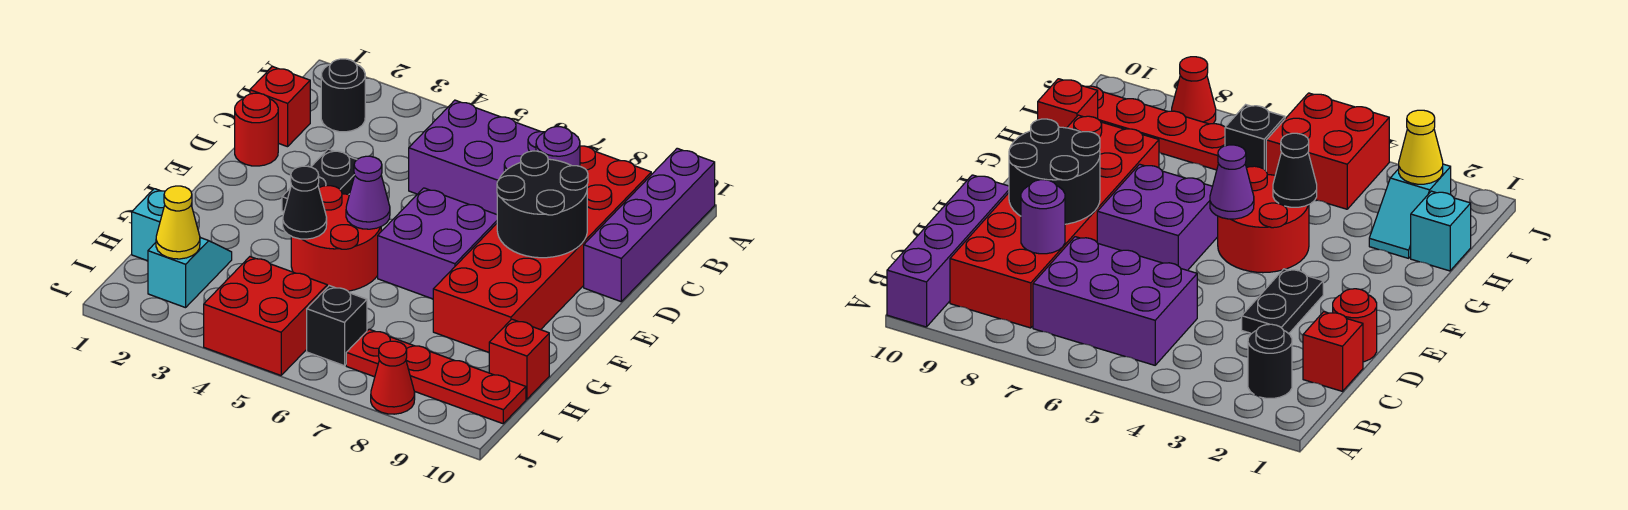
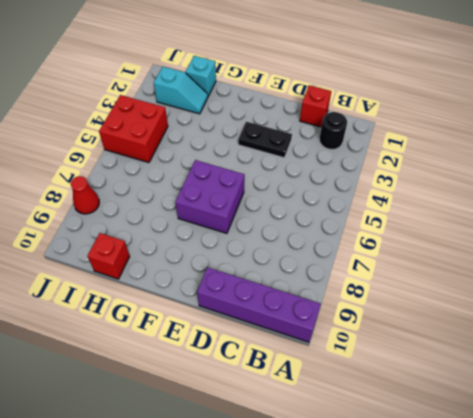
none -> purple 2x3 brick [409,100,544,214]
none -> red 2x6 brick [433,146,651,352]
none -> red 1x1 round brick [235,93,278,166]

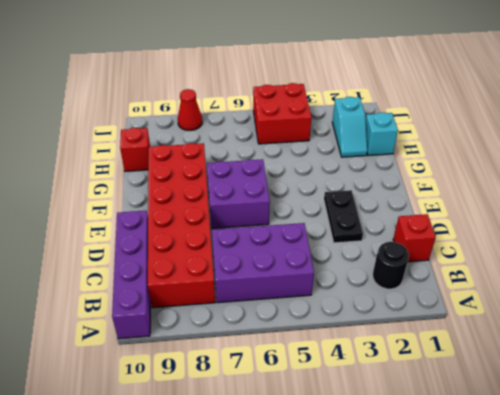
none -> red 1x1 round brick [235,93,278,166]
none -> red 2x2 round brick [291,186,381,291]
none -> black 1x1 brick [307,286,367,366]

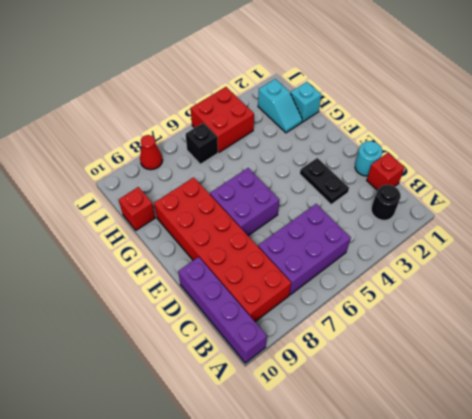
cyan 1x1 round brick [355,141,382,176] -> red 1x1 round brick [235,93,278,166]
none -> red 2x2 round brick [291,186,381,291]
none -> red 1x4 plate [346,329,526,424]
none -> purple 1x1 round brick [536,127,580,166]

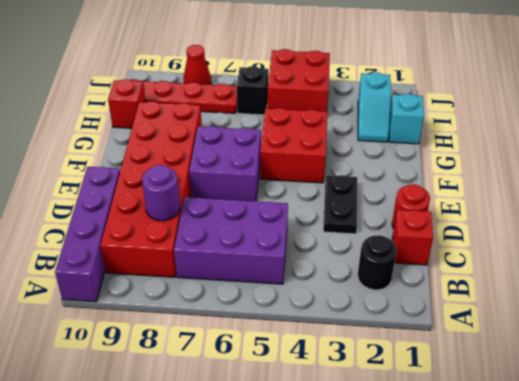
red 2x2 brick [260,108,327,183] -> red 2x2 round brick [291,186,381,291]
none -> black 2x2 round brick [497,151,588,258]
none -> purple 1x1 cone [346,156,390,229]
none -> black 1x1 cone [283,166,327,239]

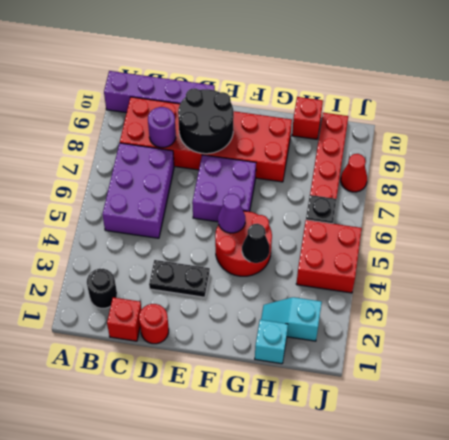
none -> yellow 1x1 cone [156,186,200,259]

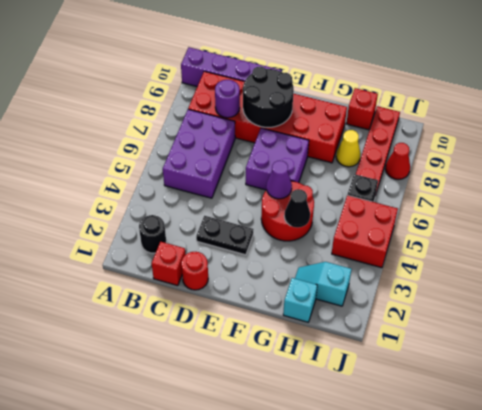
yellow 1x1 cone [336,130,361,167] -> yellow 1x1 cone moved to [156,186,200,259]

